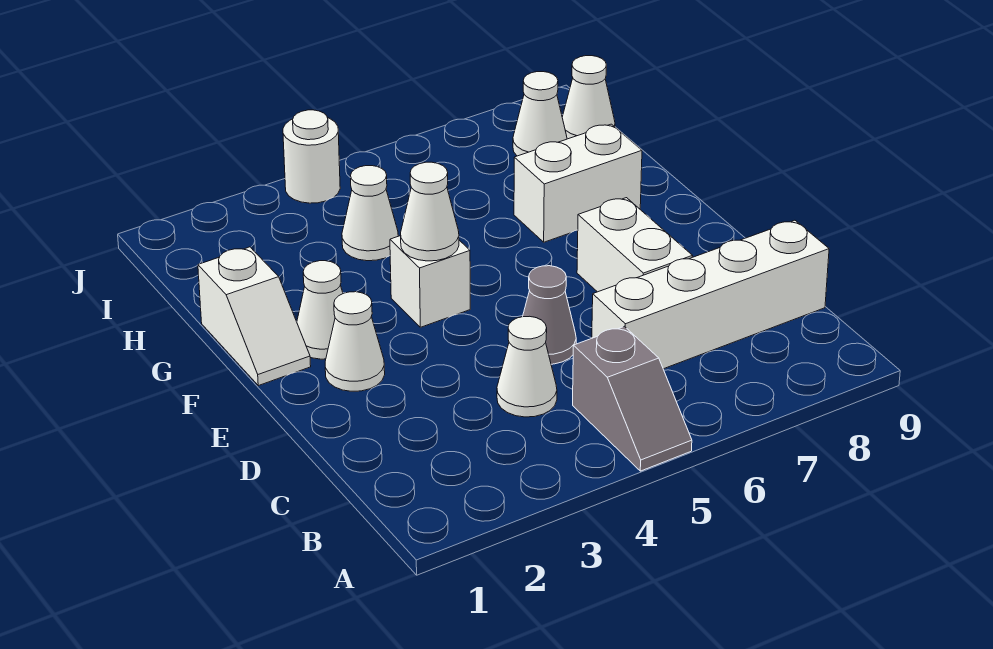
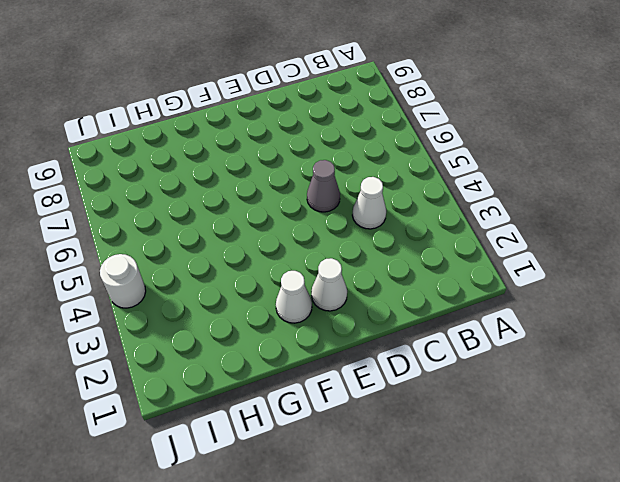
none -> grey 1x2 slope [573,326,692,471]
none -> white 1x4 brick [592,220,829,369]
none -> white 1x2 brick [577,198,692,292]

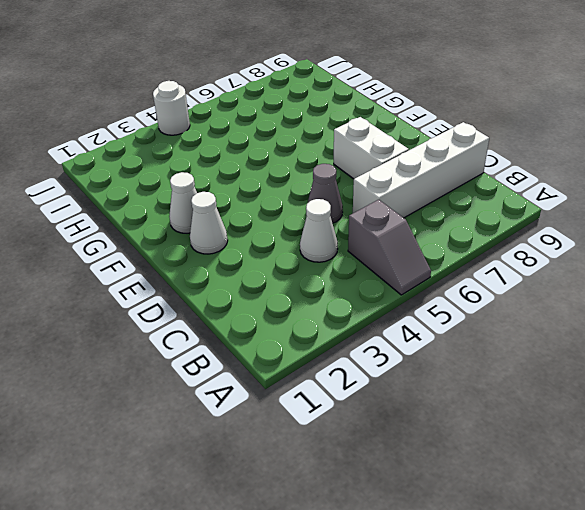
none -> white 1x2 slope [198,247,311,386]
none -> white 1x1 brick [390,236,470,327]
none -> white 1x2 brick [514,124,642,242]

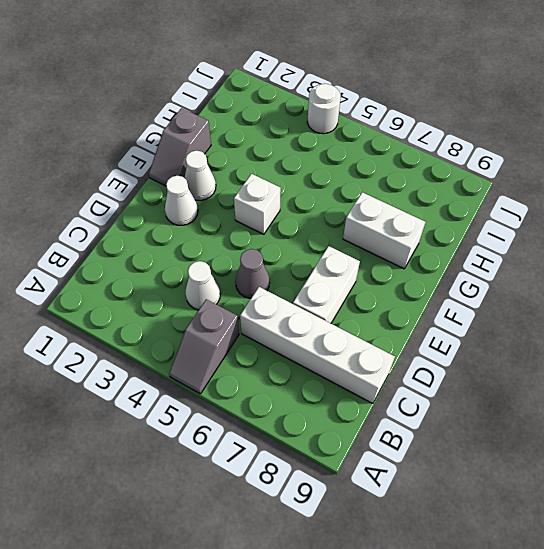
grey 1x2 slope [149,108,211,186] -> white 1x2 slope [198,247,311,386]
none -> white 1x1 cone [342,166,398,261]
none -> white 1x1 cone [513,72,567,156]
none -> white 1x1 cone [562,56,615,139]

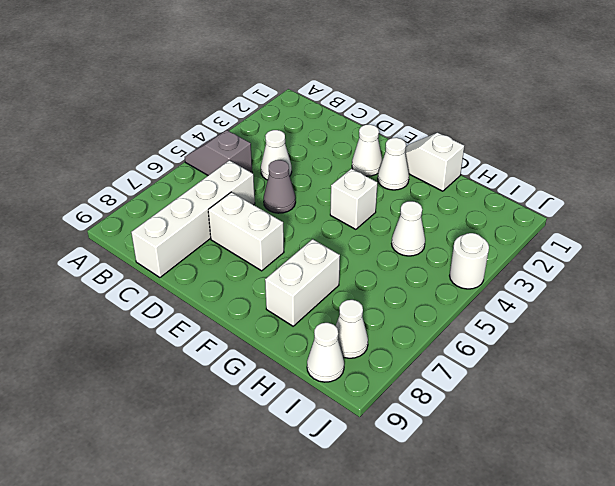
none -> white 1x1 cone [401,162,459,261]

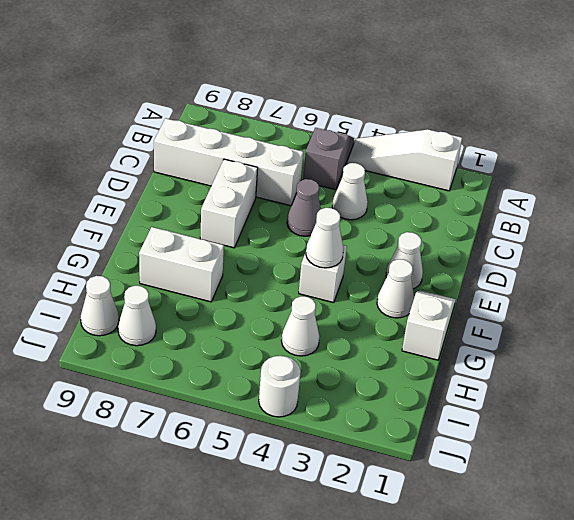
white 1x3 slope [347,129,462,191] -> none

